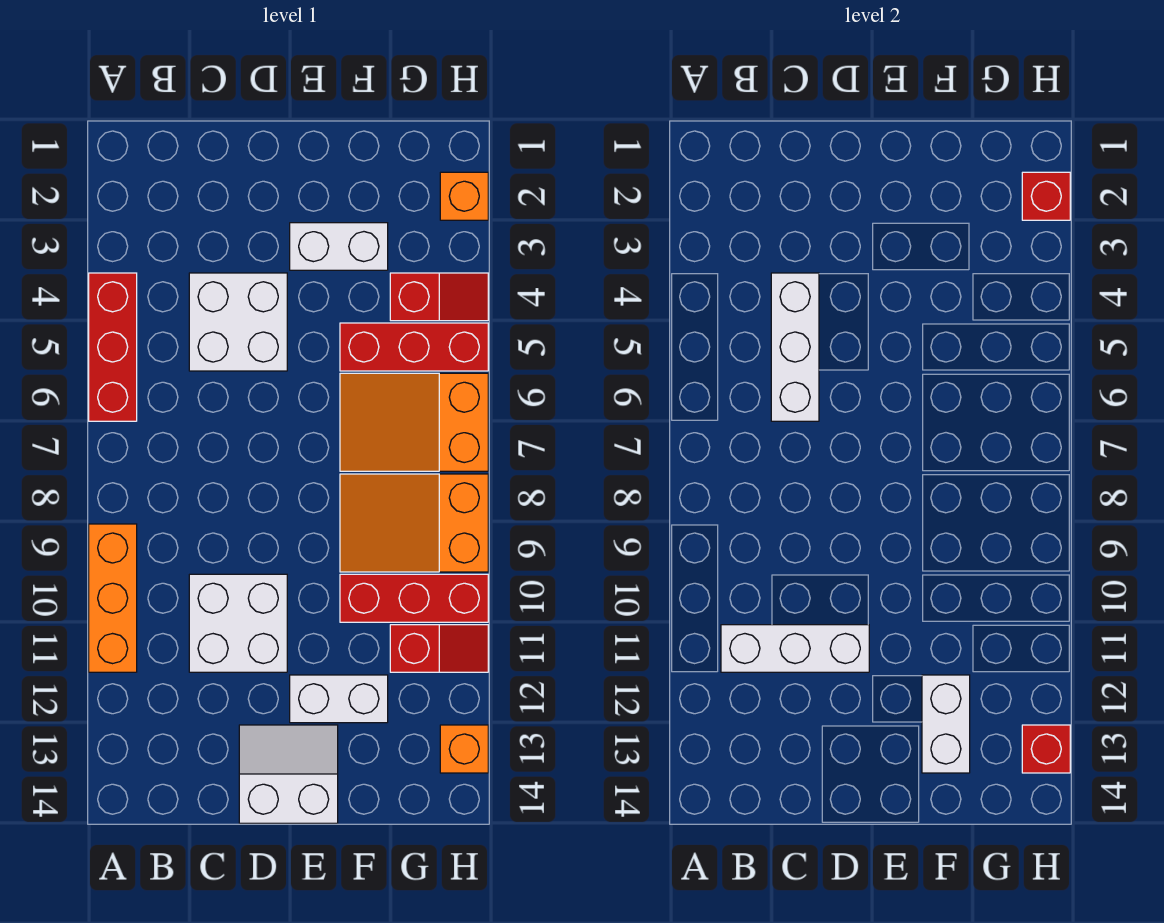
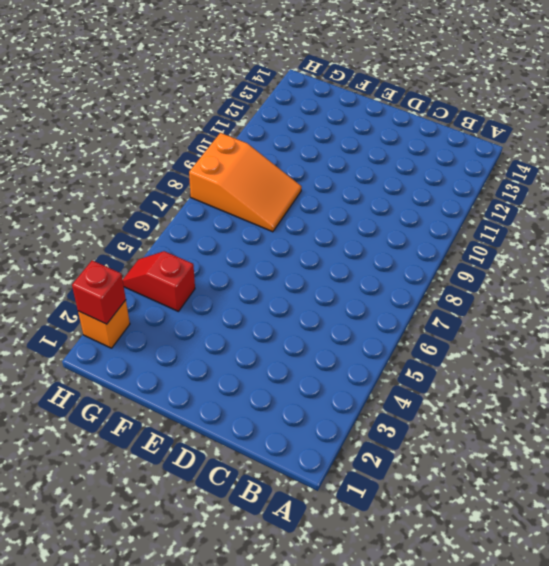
none -> red 1x3 brick [89,273,137,421]
none -> orange 1x3 brick [89,524,137,672]
none -> white 2x2 brick [189,273,287,371]

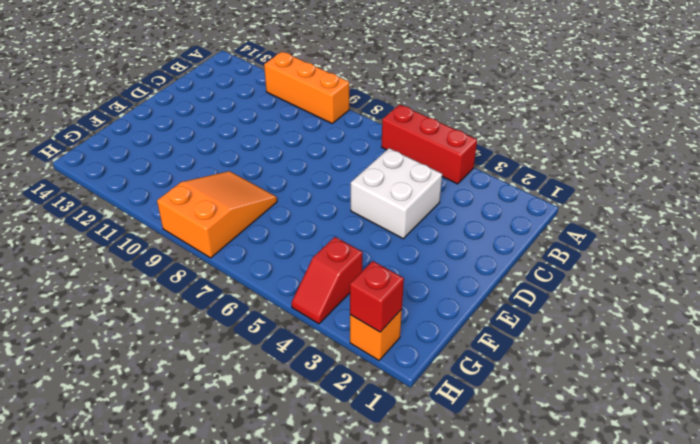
none -> white 2x2 brick [189,574,287,672]
none -> white 2x2 slope [239,725,338,823]
none -> white 1x2 brick [290,223,388,270]

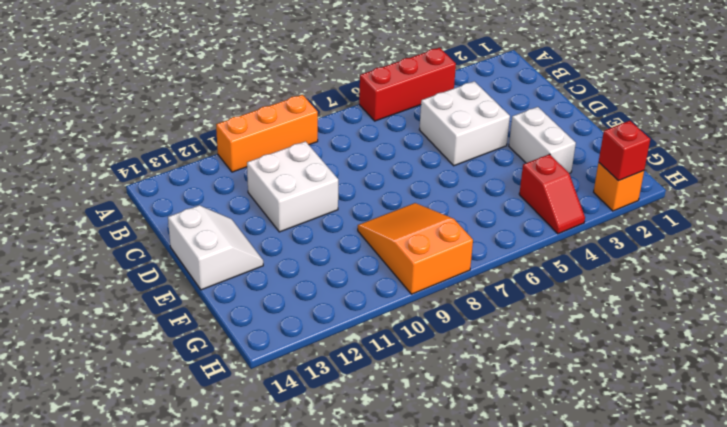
none -> white 1x2 brick [290,675,388,723]
none -> red 1x3 brick [340,323,488,371]
none -> orange 2x3 slope [340,373,488,471]

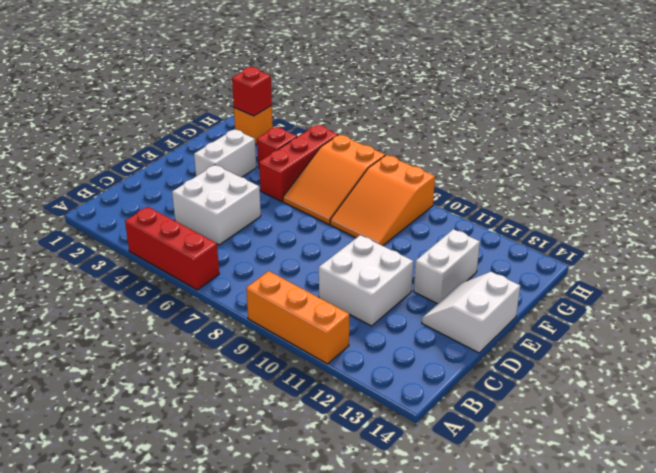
none -> red 1x3 brick [340,574,488,622]
none -> red 1x2 slope [390,625,488,672]
none -> orange 1x1 brick [440,725,488,773]

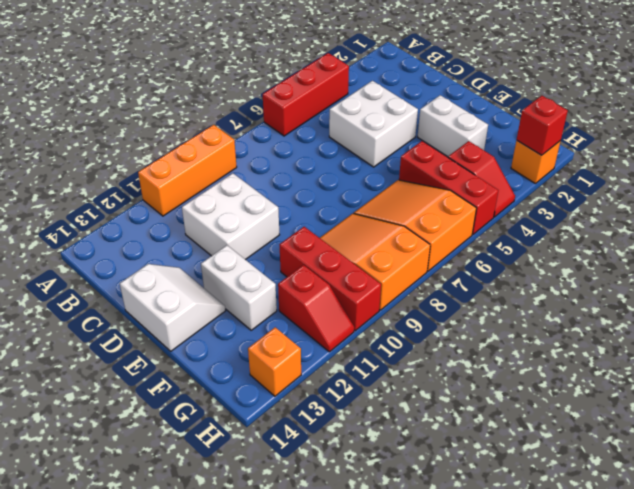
none -> white 1x3 brick [721,625,869,672]
none -> white 1x3 brick [771,273,819,421]
none -> white 1x2 brick [922,675,970,773]

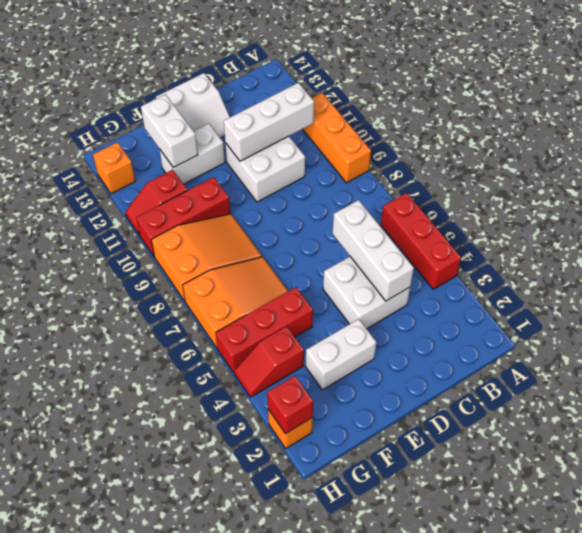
none -> red 1x1 brick [1022,725,1070,773]

